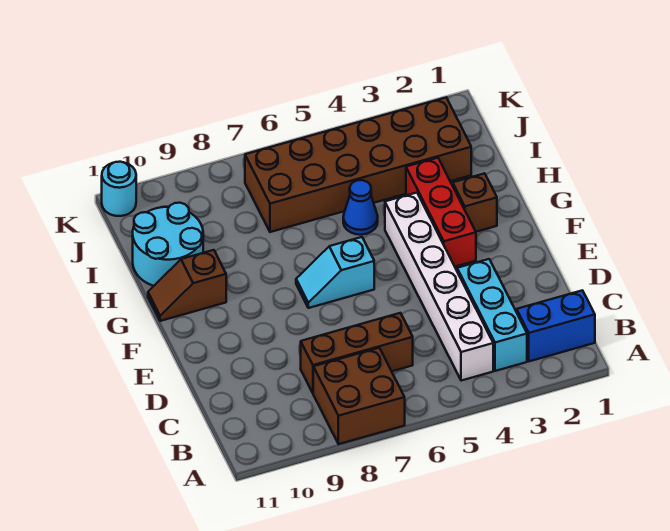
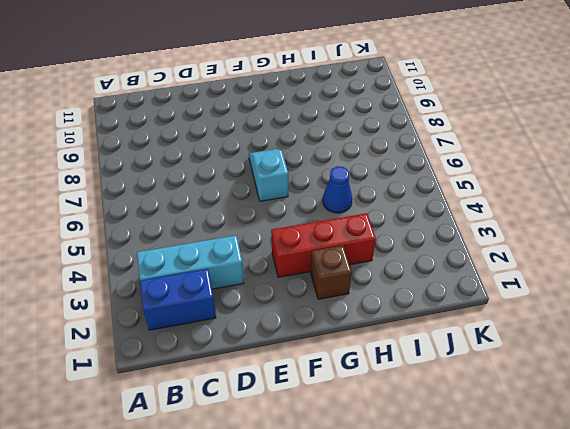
blue 1x2 brick [140,269,216,330] -> blue 1x2 brick turned to [517,290,595,361]
none -> brown 2x2 brick [313,348,405,444]
none -> white 1x6 brick [385,193,493,381]
none -> brown 1x3 brick [301,313,413,393]

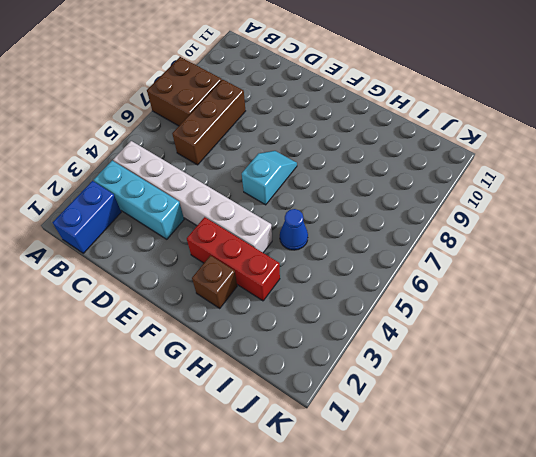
none -> brown 1x2 slope [148,250,226,321]
none -> cyan 2x2 round brick [133,203,203,286]
none -> brown 2x6 brick [245,98,471,232]

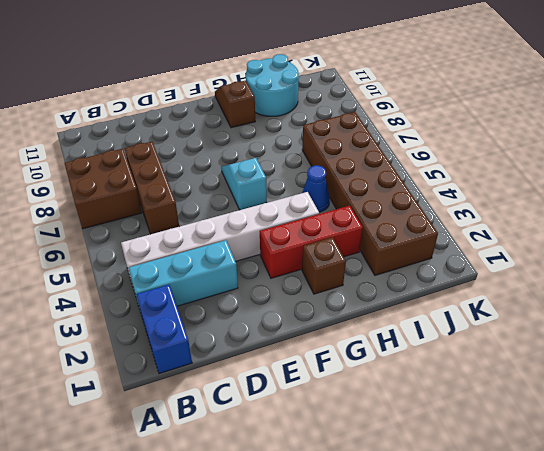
none -> cyan 1x1 round brick [102,162,136,216]

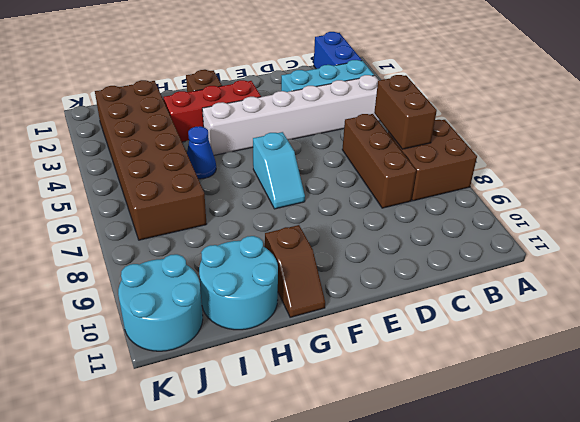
brown 1x2 brick [374,75,437,149] -> none
cyan 2x2 round brick [118,254,203,351] -> cyan 1x1 round brick [102,162,136,216]

